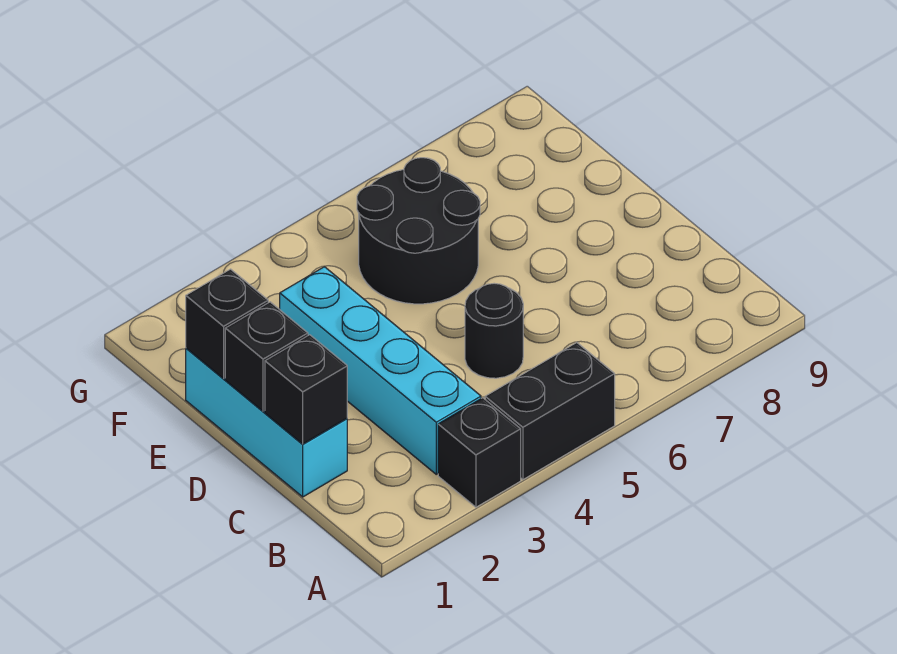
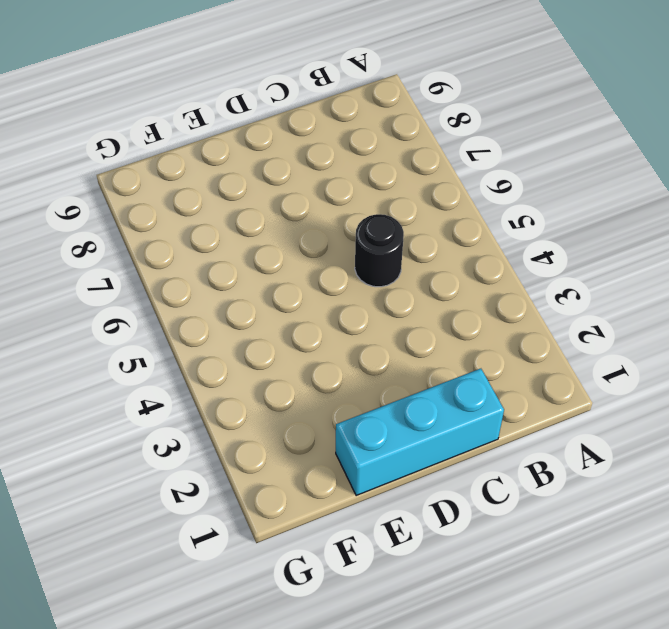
none -> black 1x1 brick [438,398,521,507]
none -> black 1x2 brick [485,343,615,480]

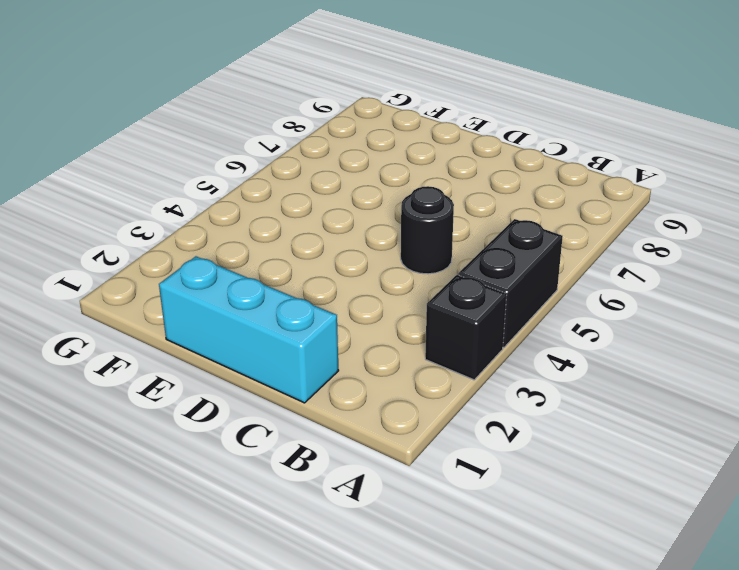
none -> cyan 1x4 brick [280,267,481,474]
none -> black 2x2 round brick [357,158,480,304]

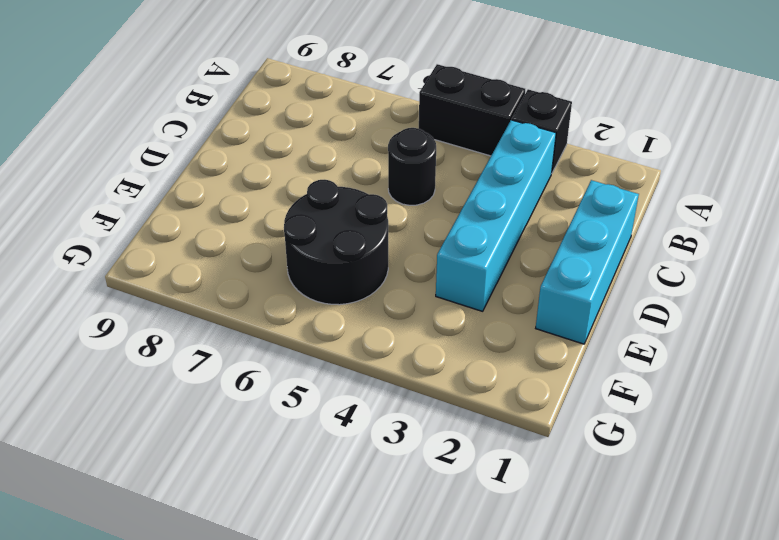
none -> black 1x1 brick [265,335,347,444]
none -> black 1x1 brick [225,302,308,411]

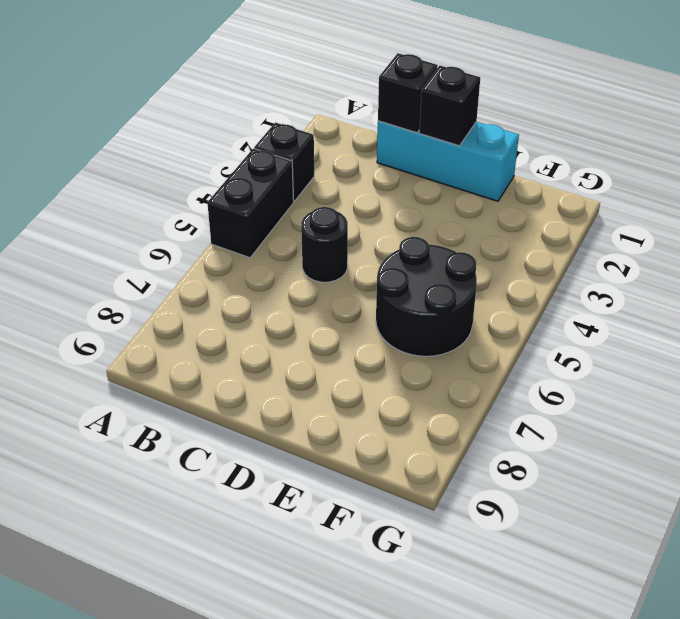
none -> cyan 1x4 brick [280,267,481,474]
none -> black 1x1 brick [186,269,268,379]

